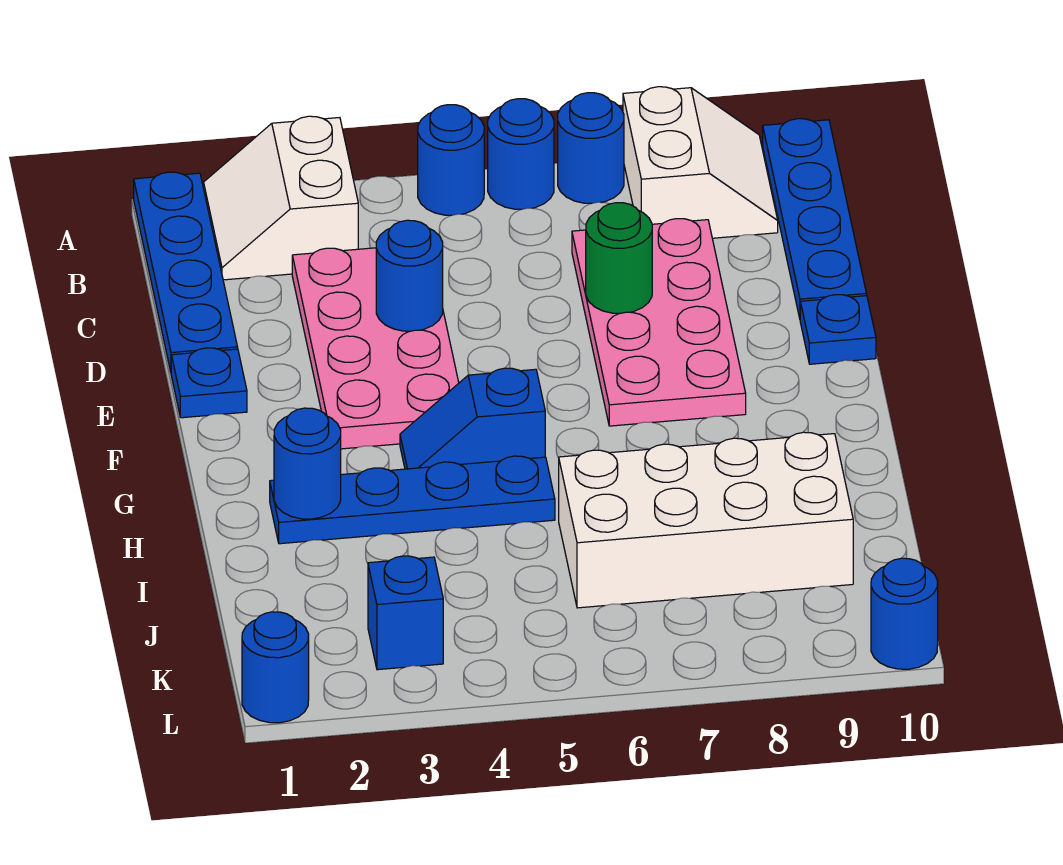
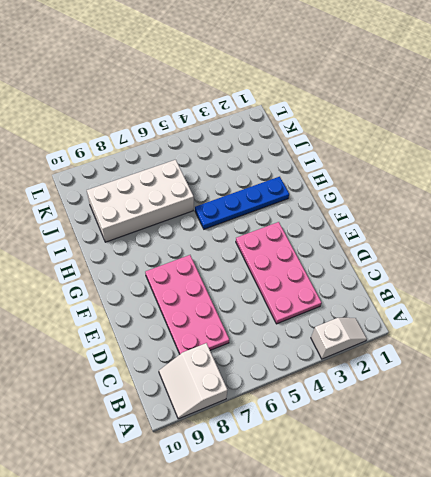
white 1x2 slope [311,318,367,359] -> white 2x2 slope [204,116,358,280]
none -> blue 1x4 plate [134,172,238,372]
none -> blue 1x1 round brick [418,105,484,215]
none -> blue 1x1 round brick [488,99,554,209]

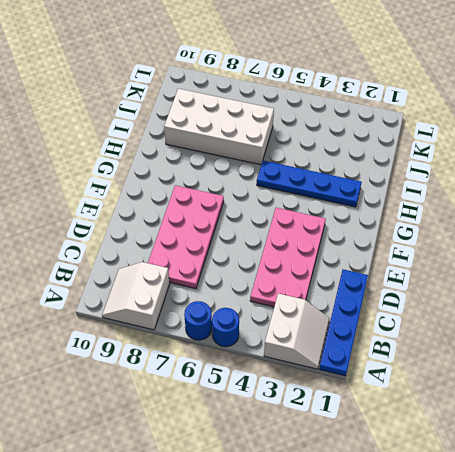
none -> blue 1x1 round brick [558,93,624,203]
none -> blue 1x4 plate [763,119,867,318]
none -> blue 1x1 plate [171,348,247,418]

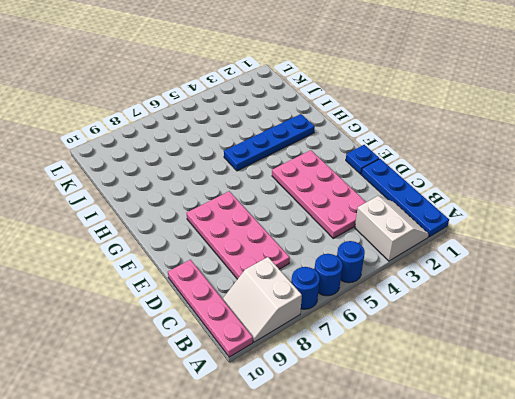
pink 1x4 plate [168,260,253,357] -> blue 1x4 plate [763,119,867,318]
none -> blue 1x1 plate [800,295,876,364]
none -> blue 1x2 slope [400,368,545,469]
none -> white 2x4 brick [559,432,853,608]

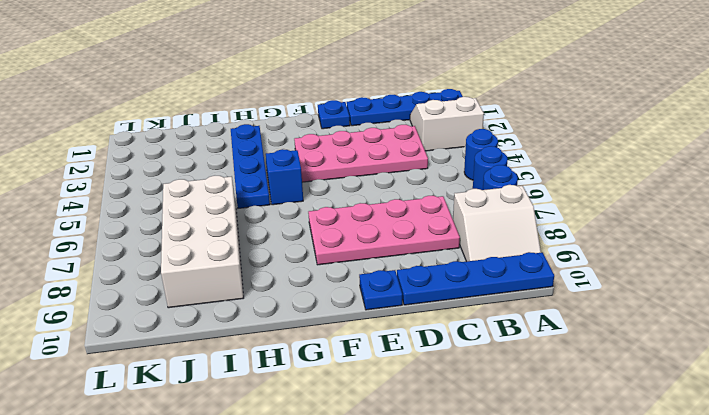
none -> blue 1x1 brick [368,556,443,670]
none -> blue 1x1 round brick [242,612,309,723]
none -> blue 1x1 round brick [871,558,938,669]

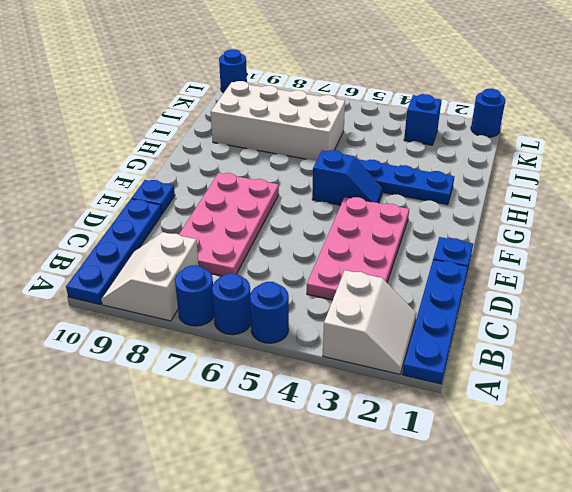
none -> blue 1x1 round brick [376,220,443,331]
none -> green 1x1 round brick [586,203,652,313]
none -> blue 1x1 round brick [274,408,341,519]

